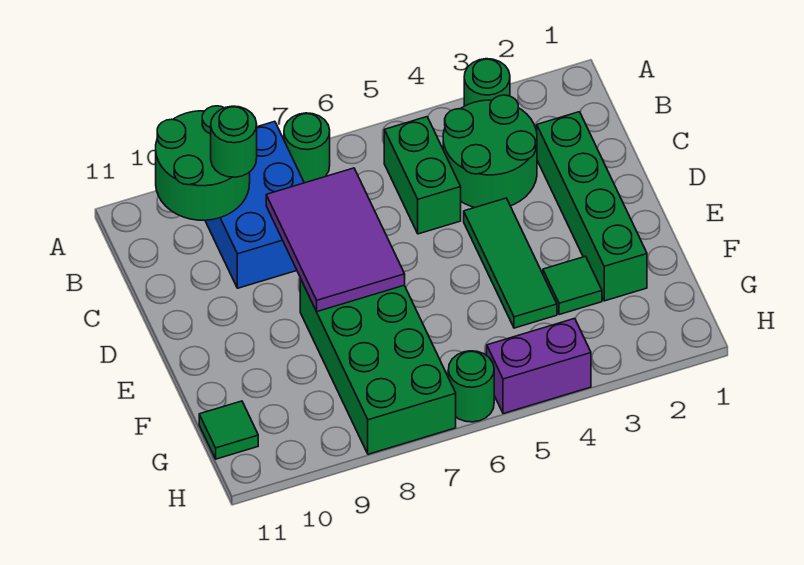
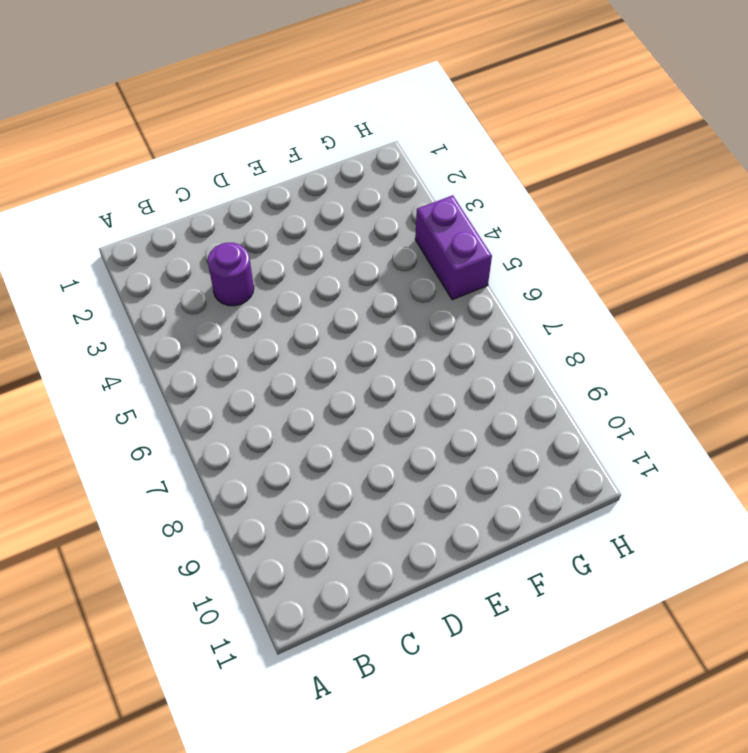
purple 1x1 round brick [208,243,254,306] -> green 2x2 round brick [443,95,537,208]
none -> green 1x1 round brick [464,59,510,106]
none -> green 1x1 round brick [284,113,330,183]
none -> blue 2x3 brick [205,121,304,288]

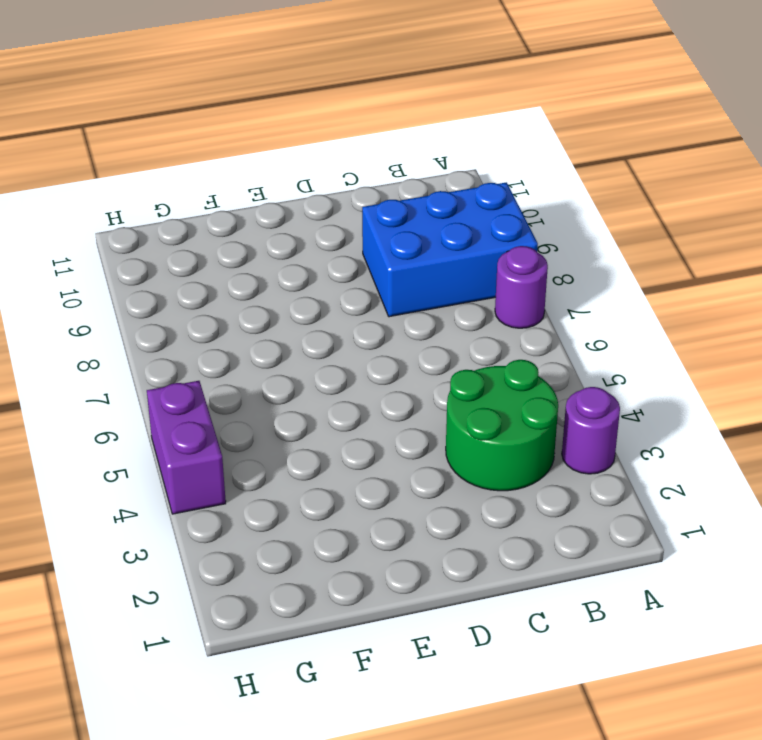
purple 1x1 round brick [562,387,620,474] -> green 1x1 round brick [464,59,510,106]
purple 1x1 round brick [495,246,548,328] -> green 1x1 round brick [284,113,330,183]
none -> green 1x2 brick [384,117,461,234]
none -> green 1x4 brick [537,112,647,301]
none -> green 1x3 tile [464,198,557,328]

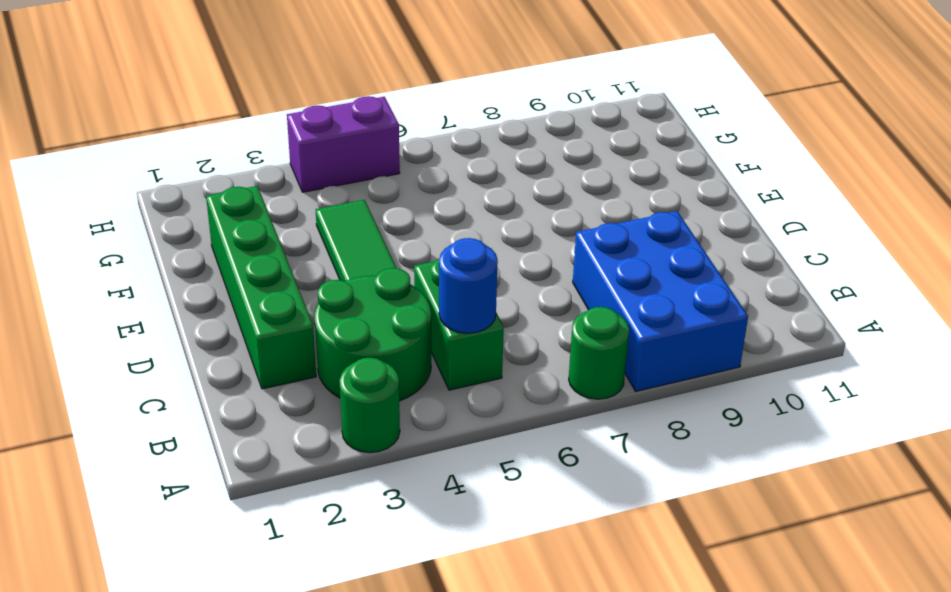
blue 1x1 round brick [439,238,498,333] -> none
none -> green 2x4 brick [300,279,456,454]
none -> green 1x1 tile [543,256,602,315]
none -> green 1x1 tile [199,401,258,459]

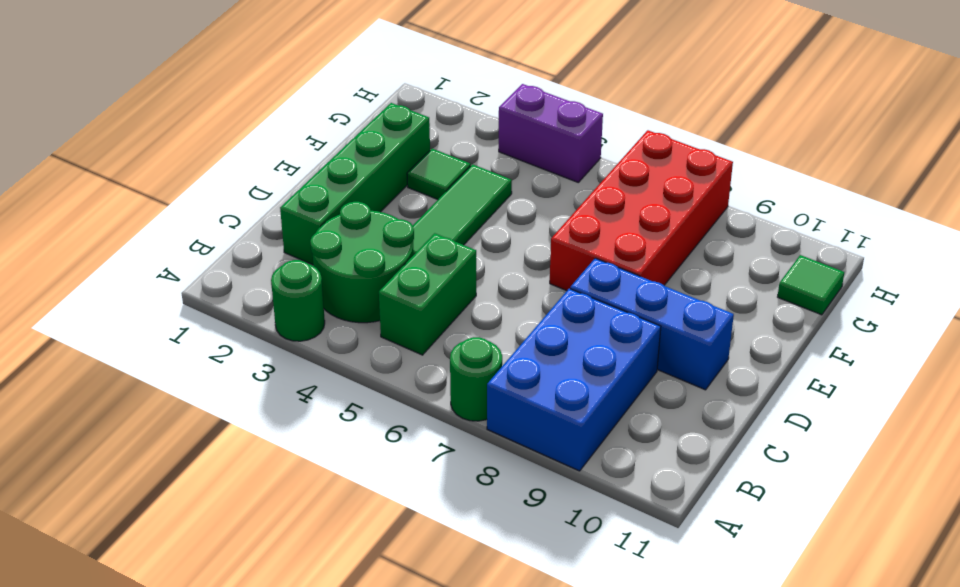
blue 1x3 brick [570,258,734,390] -> none
red 2x4 brick [550,130,733,291] -> green 2x4 brick [300,279,456,454]
none -> green 1x1 round brick [448,351,494,422]
none -> green 2x2 round brick [156,106,250,220]
none -> purple 2x3 tile [266,168,405,312]

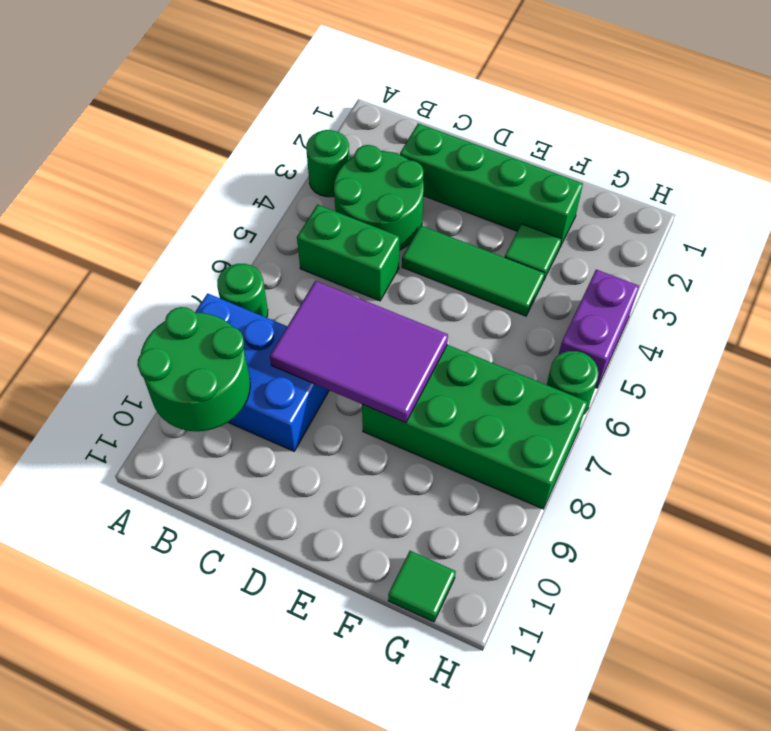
none -> green 1x1 round brick [211,106,257,177]

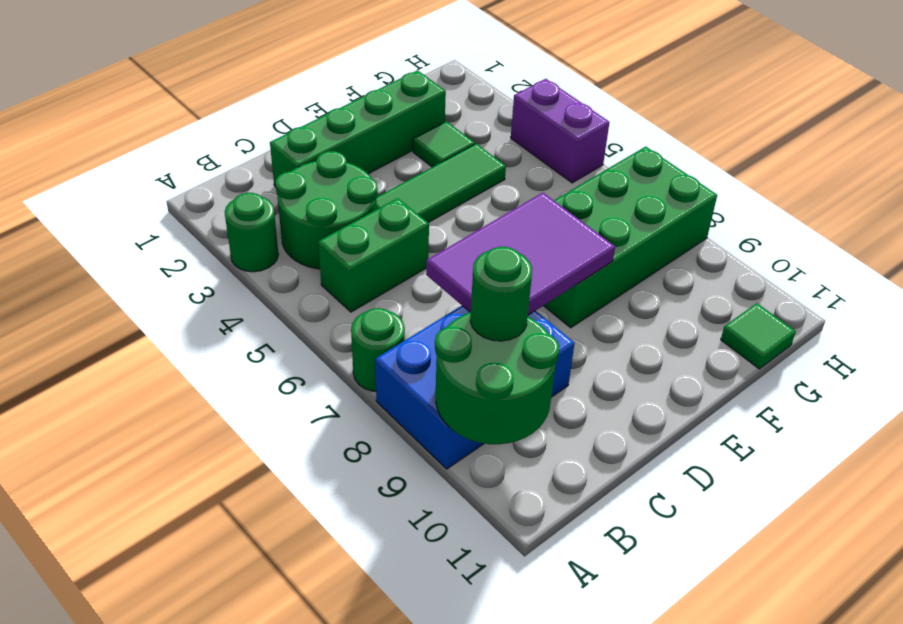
none -> green 1x1 round brick [448,351,494,422]

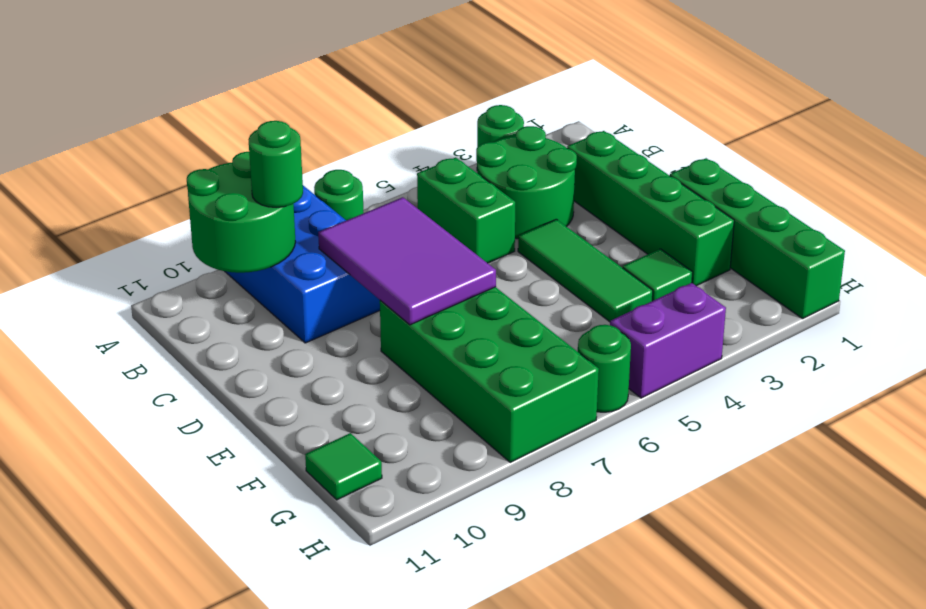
green 1x4 brick [670,158,845,319] -> none

